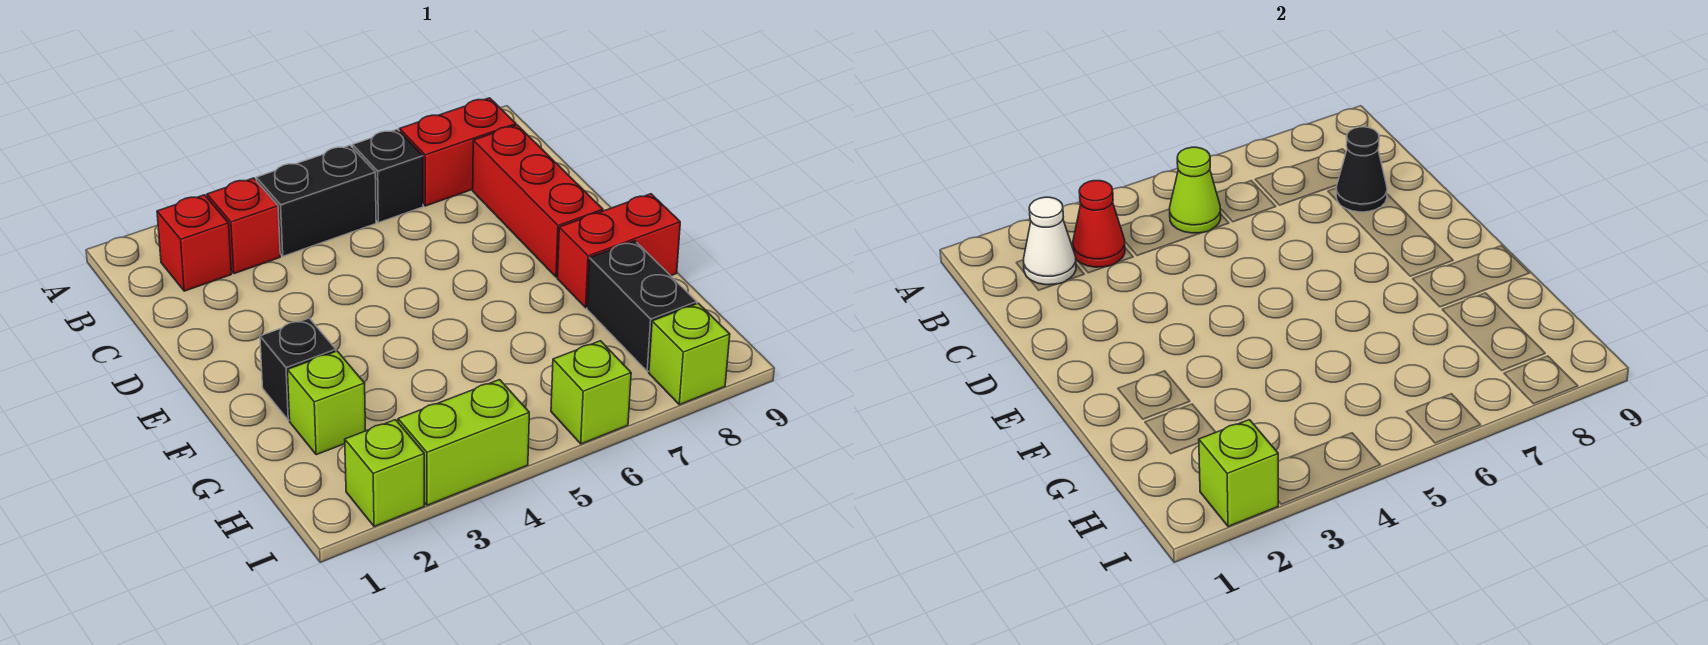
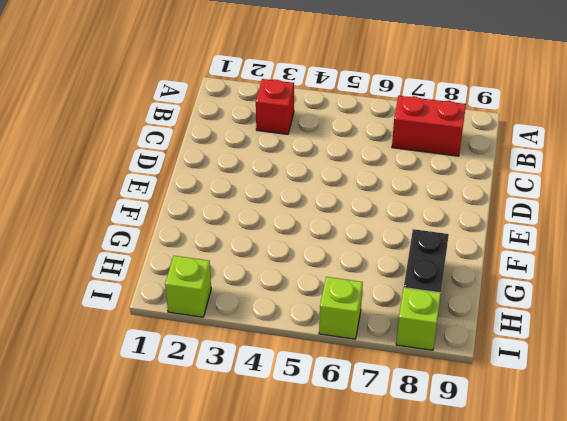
none -> red 1x1 brick [157,195,231,291]
none -> black 1x2 brick [256,145,376,256]
none -> black 1x1 brick [353,129,423,223]

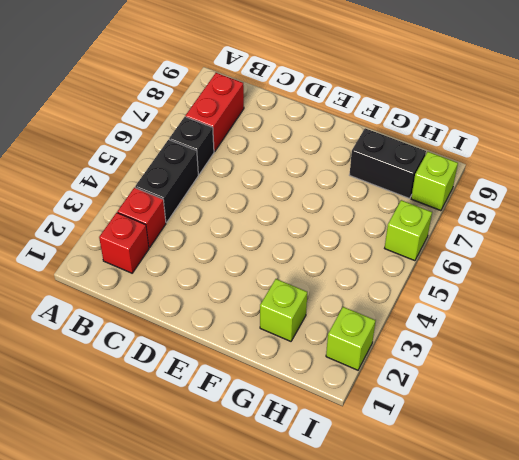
none -> red 1x3 brick [473,125,603,277]
none -> black 1x1 brick [260,318,336,420]
none -> red 1x2 brick [557,194,680,308]

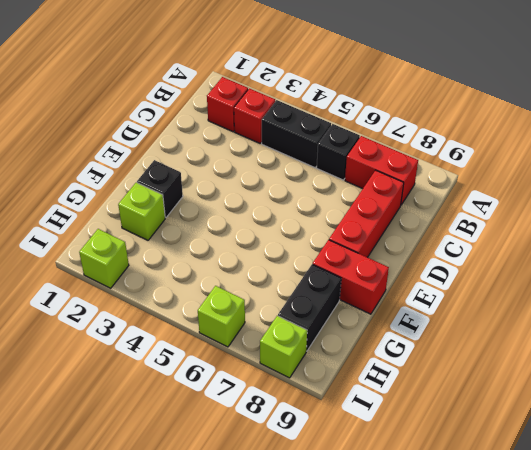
none -> lime 1x2 brick [398,380,529,505]
none -> white 1x1 cone [1024,197,1076,285]
none -> red 1x1 cone [1073,181,1125,267]

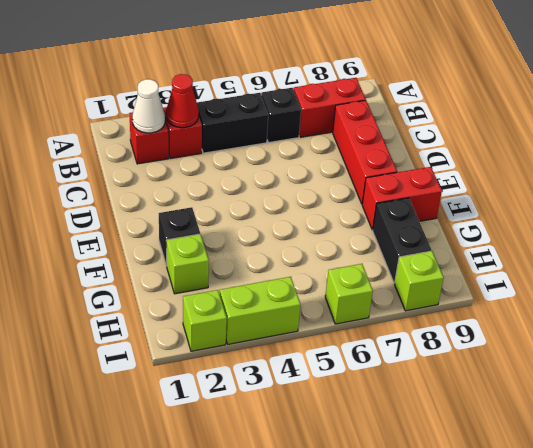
none -> lime 1x1 cone [1170,147,1221,233]
none -> black 1x1 cone [1336,127,1387,212]
none -> lime 1x1 brick [1199,420,1278,526]

